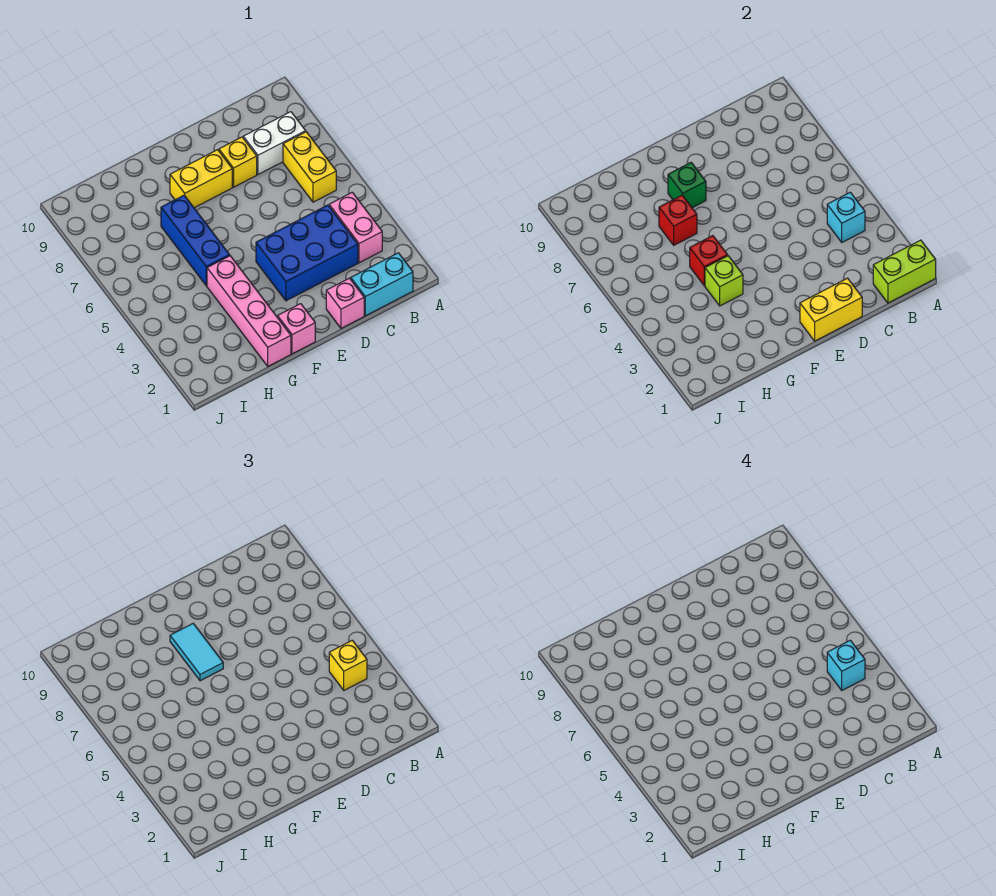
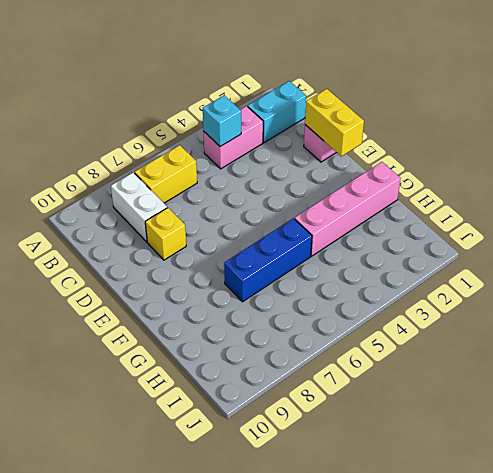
cyan 1x2 brick [248,81,306,143] -> cyan 1x2 brick turned to [351,253,413,316]
none -> blue 2x3 brick [256,205,358,301]
none -> yellow 1x2 brick [170,150,232,208]
none -> pink 1x1 brick [278,304,315,354]

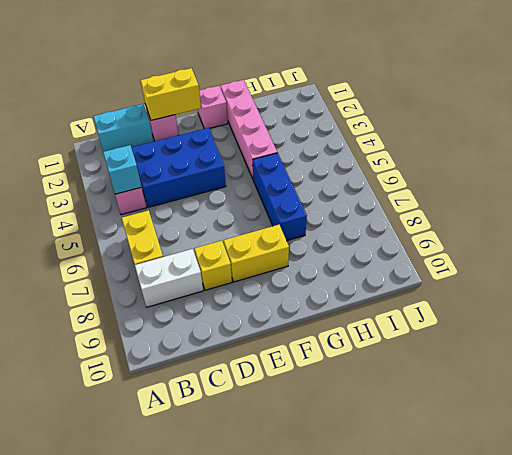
none -> lime 1x2 brick [873,240,936,303]
none -> green 1x1 brick [668,163,706,208]
none -> lime 1x1 brick [705,256,743,306]

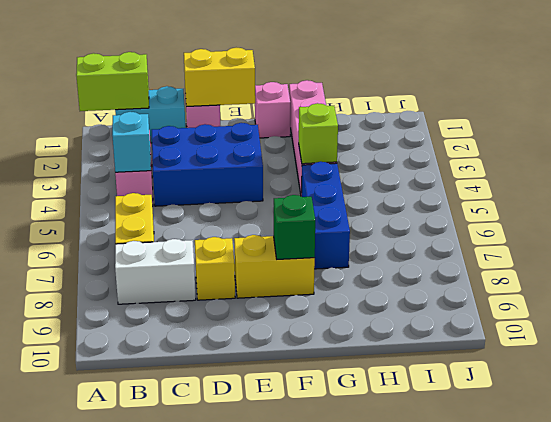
none -> red 1x1 brick [690,236,728,286]
none -> red 1x1 brick [659,195,697,245]
none -> yellow 1x1 brick [329,640,367,690]

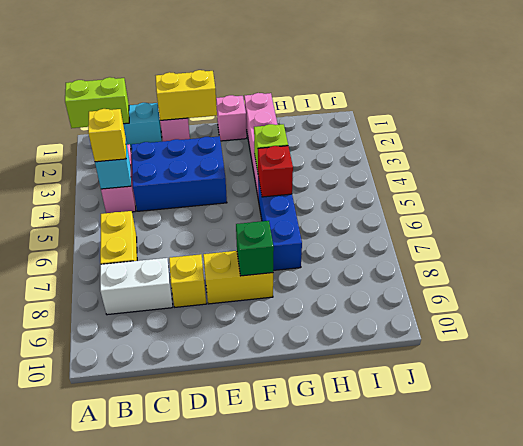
none -> red 1x1 brick [659,195,697,245]
none -> cyan 1x2 tile [170,624,223,681]
none -> cyan 1x1 brick [827,640,865,690]

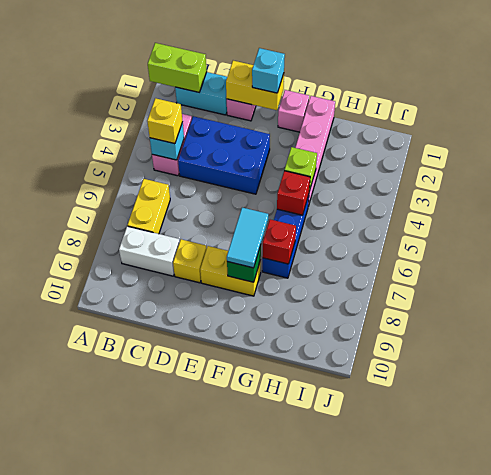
cyan 1x1 brick [252,48,285,93] -> cyan 1x1 brick moved to [827,640,865,690]

